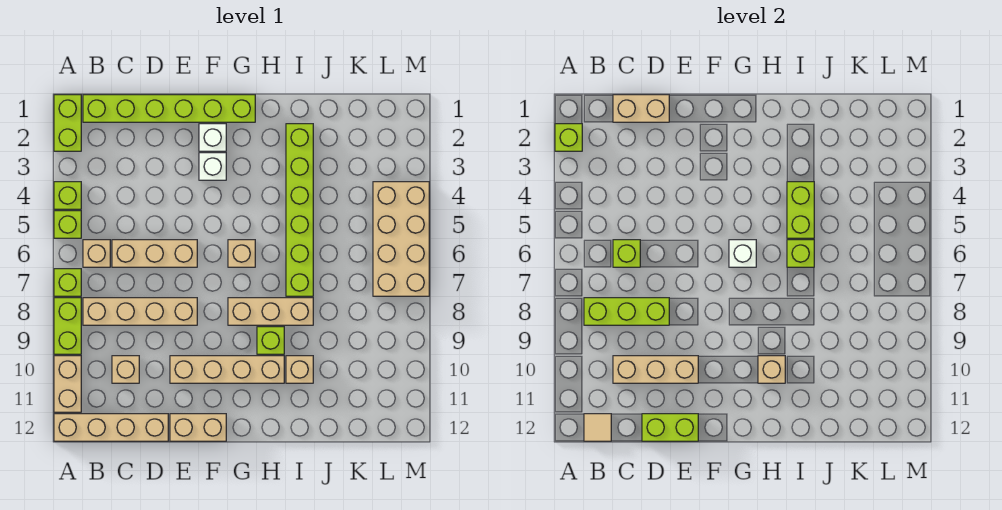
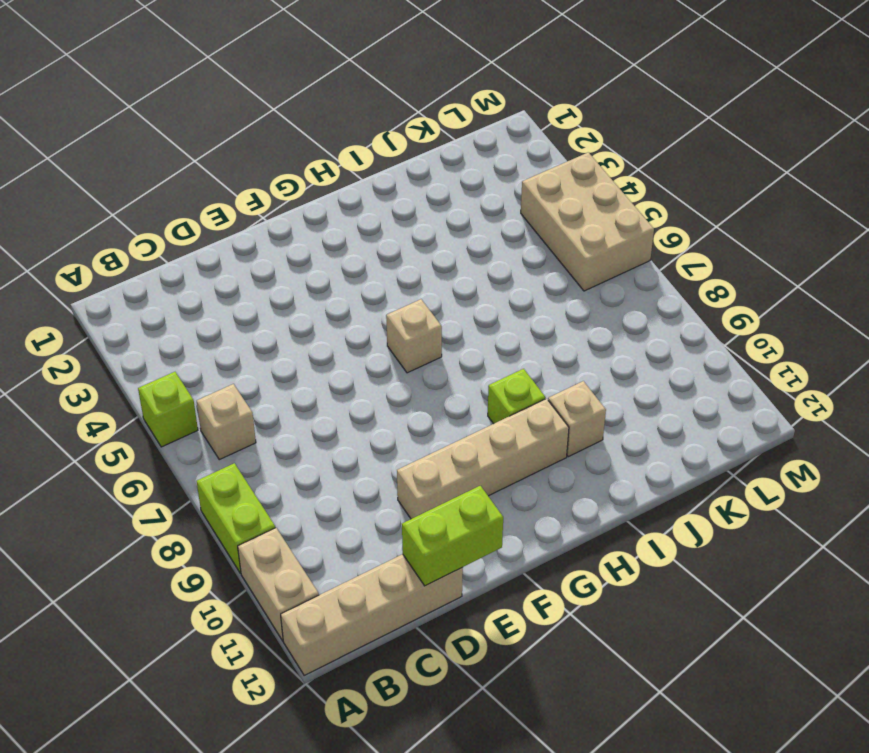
tan 2x3 brick [521,152,654,291] -> tan 2x4 brick [373,182,429,296]
none -> lime 1x2 brick [54,95,81,151]
none -> lime 1x1 brick [54,182,81,209]
none -> lime 1x1 brick [54,269,81,296]
none -> lime 1x6 brick [83,95,255,122]

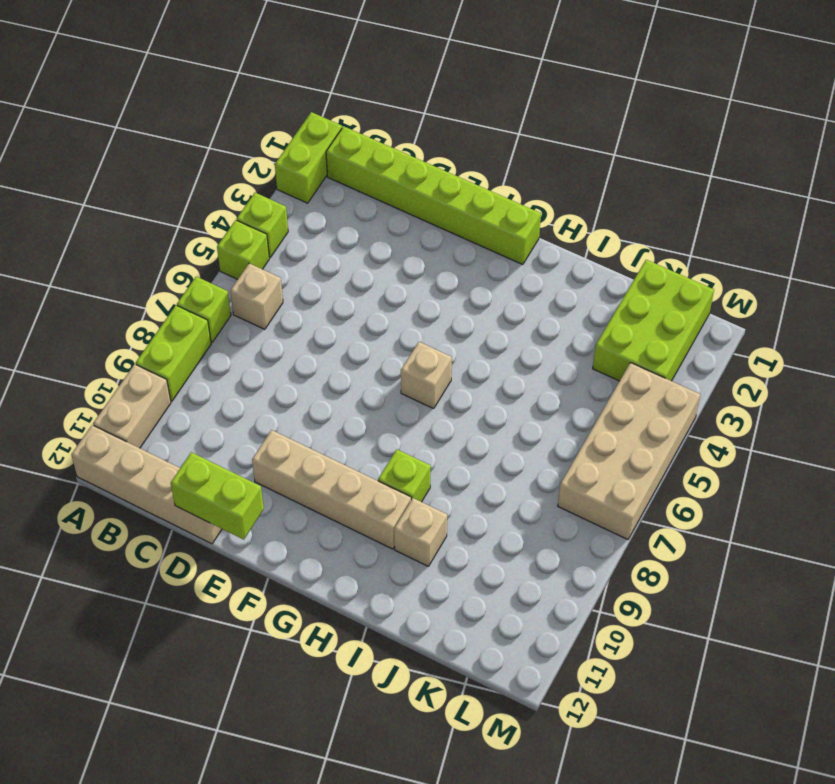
lime 2x3 brick [593,260,714,381] -> none
none -> tan 1x4 brick [83,298,197,325]
none -> tan 1x3 brick [112,240,197,267]
none -> tan 1x1 brick [112,356,139,383]
none -> tan 1x2 brick [170,414,226,441]

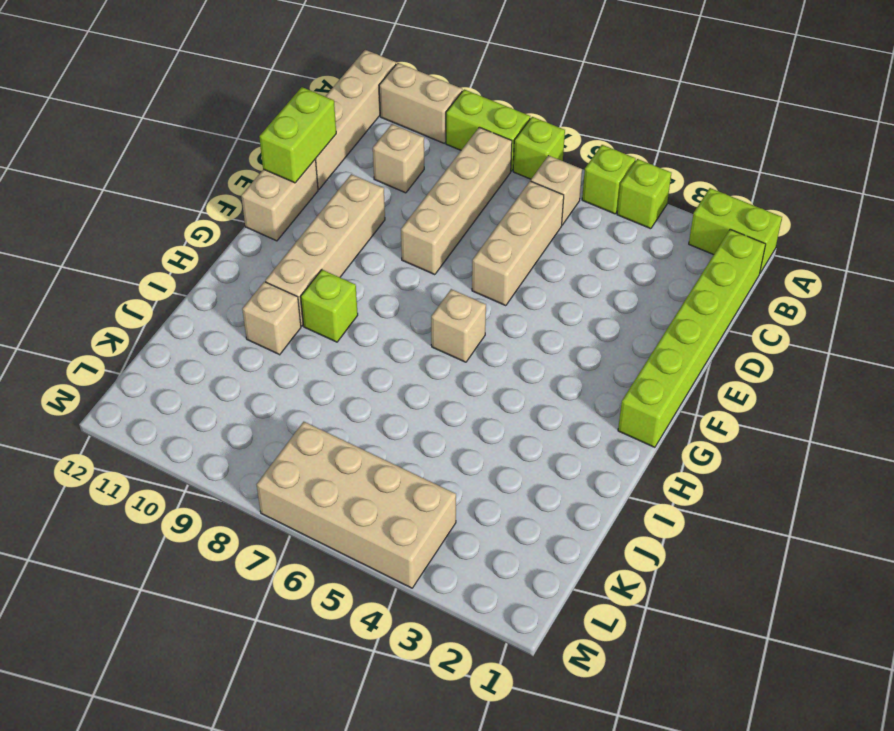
none -> white 1x1 brick [199,124,226,151]
none -> white 1x1 brick [199,153,226,180]
none -> tan 1x3 brick [228,298,313,325]
none -> lime 1x6 brick [286,124,313,296]

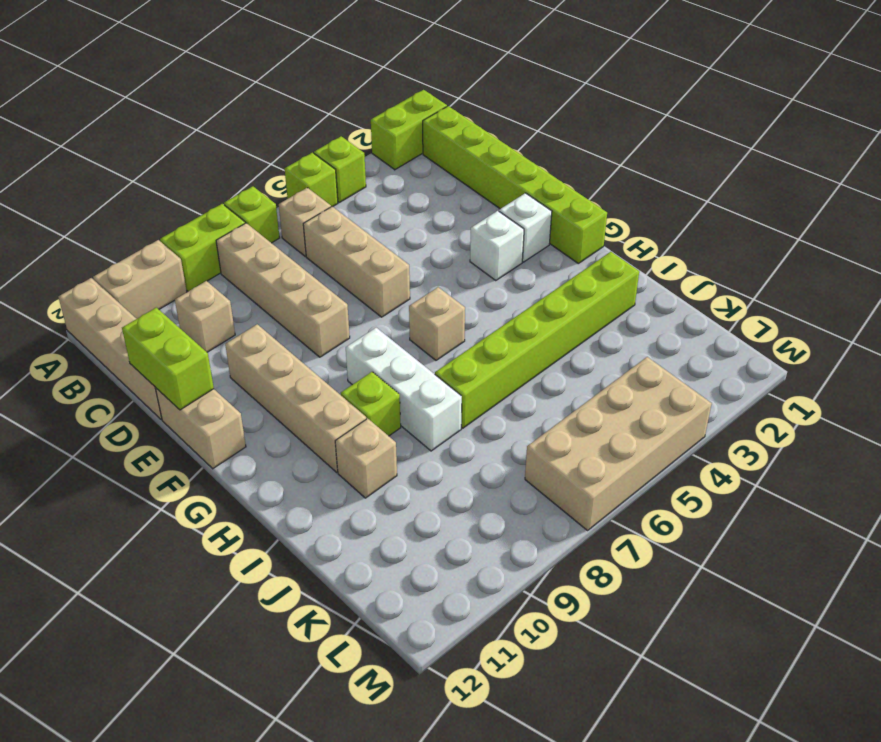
white 1x3 brick [346,328,462,451] -> tan 1x3 brick [228,298,313,325]
none -> lime 1x1 brick [555,124,582,151]
none -> lime 1x3 brick [584,298,669,325]
none -> tan 1x1 tile [584,414,611,441]
none -> tan 1x2 brick [613,95,669,122]

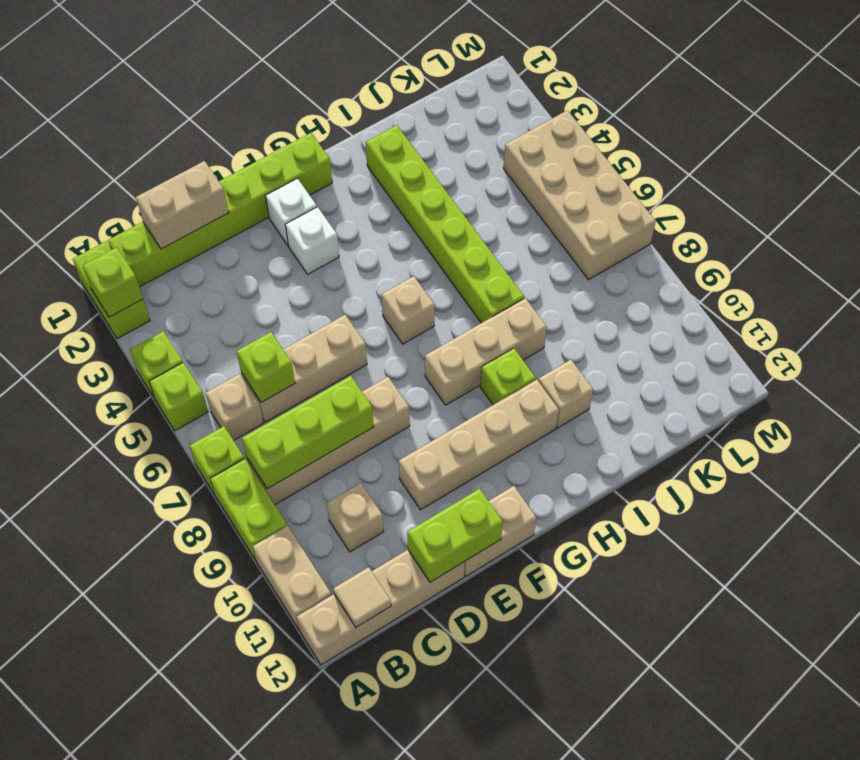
none -> tan 1x3 brick [613,356,698,383]
none -> white 1x1 brick [729,240,756,267]
none -> tan 1x1 brick [758,356,785,383]
none -> lime 1x2 brick [787,182,814,238]

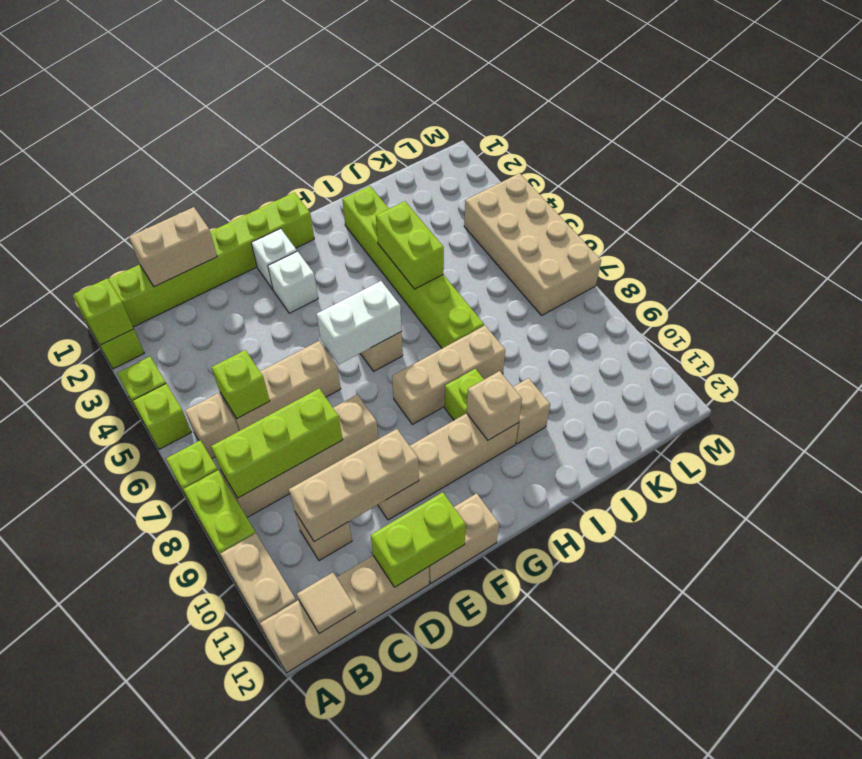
white 1x2 brick [317,281,402,364] -> white 1x1 brick [729,240,756,267]
none -> lime 1x1 brick [787,240,814,267]

